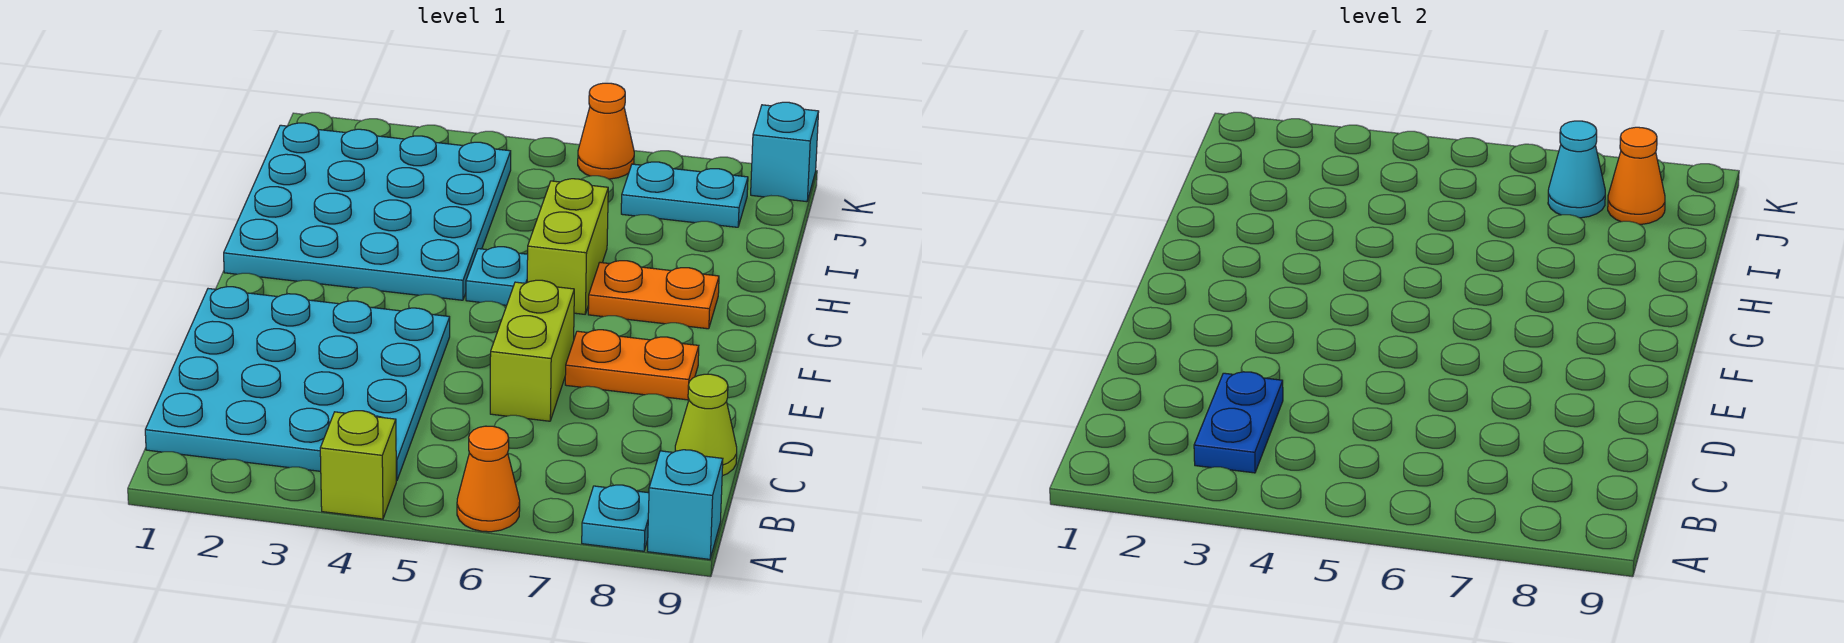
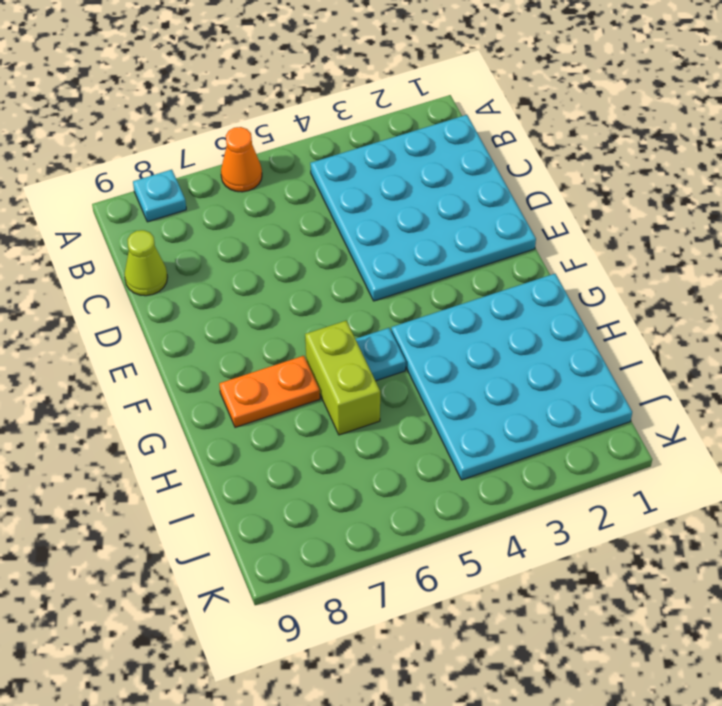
none -> lime 1x1 brick [320,411,396,519]
none -> cyan 1x1 brick [647,450,723,559]
none -> lime 1x2 brick [490,280,574,421]

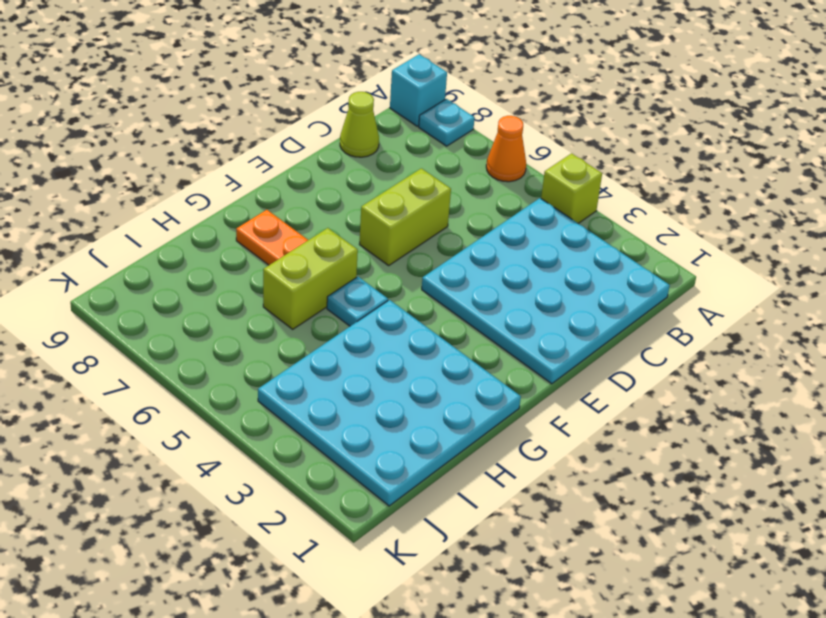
none -> orange 1x2 plate [565,330,699,400]
none -> cyan 1x2 plate [621,162,748,227]
none -> orange 1x1 cone [578,83,634,179]

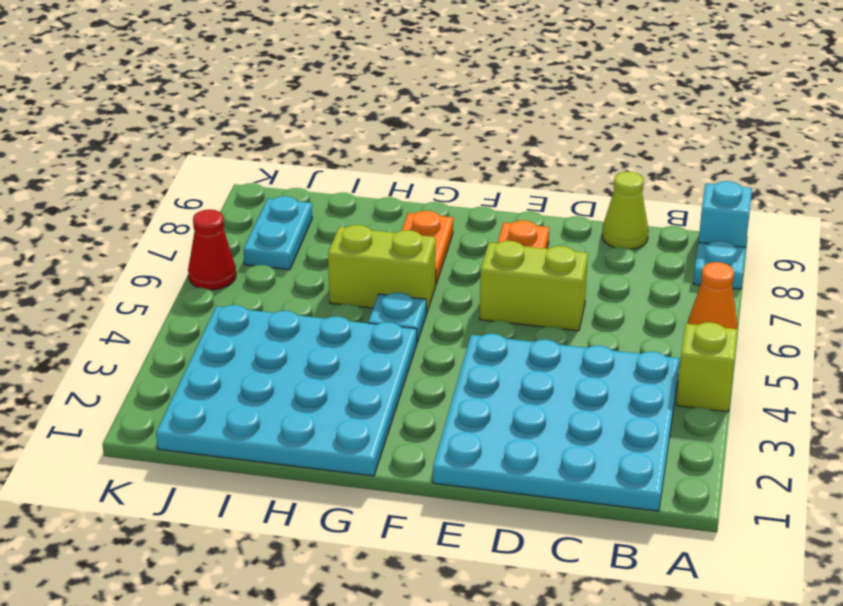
red 1x1 cone [188,210,236,290] -> orange 1x1 cone [578,83,634,179]
none -> cyan 1x1 brick [751,102,819,202]
none -> blue 1x2 plate [1194,372,1283,473]
none -> cyan 1x1 cone [1548,121,1605,218]

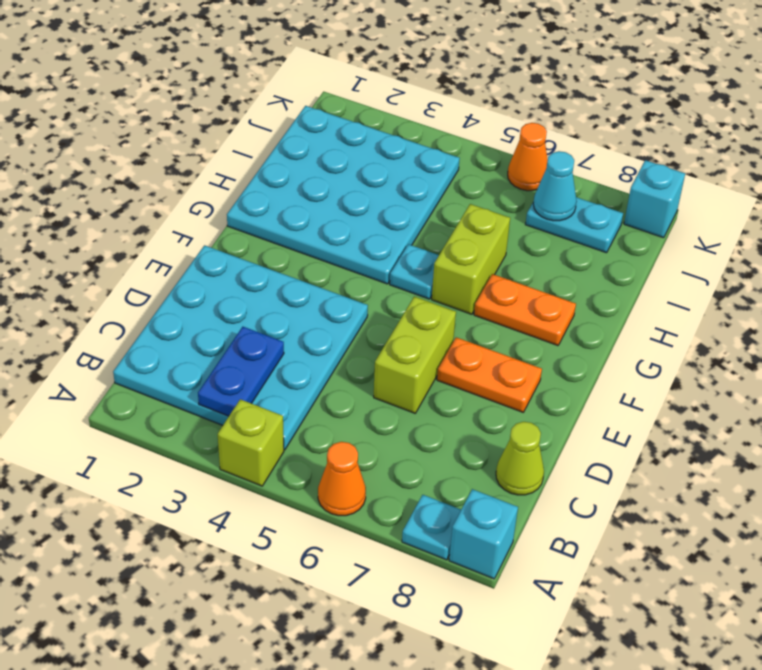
none -> orange 1x1 cone [1608,127,1665,225]

